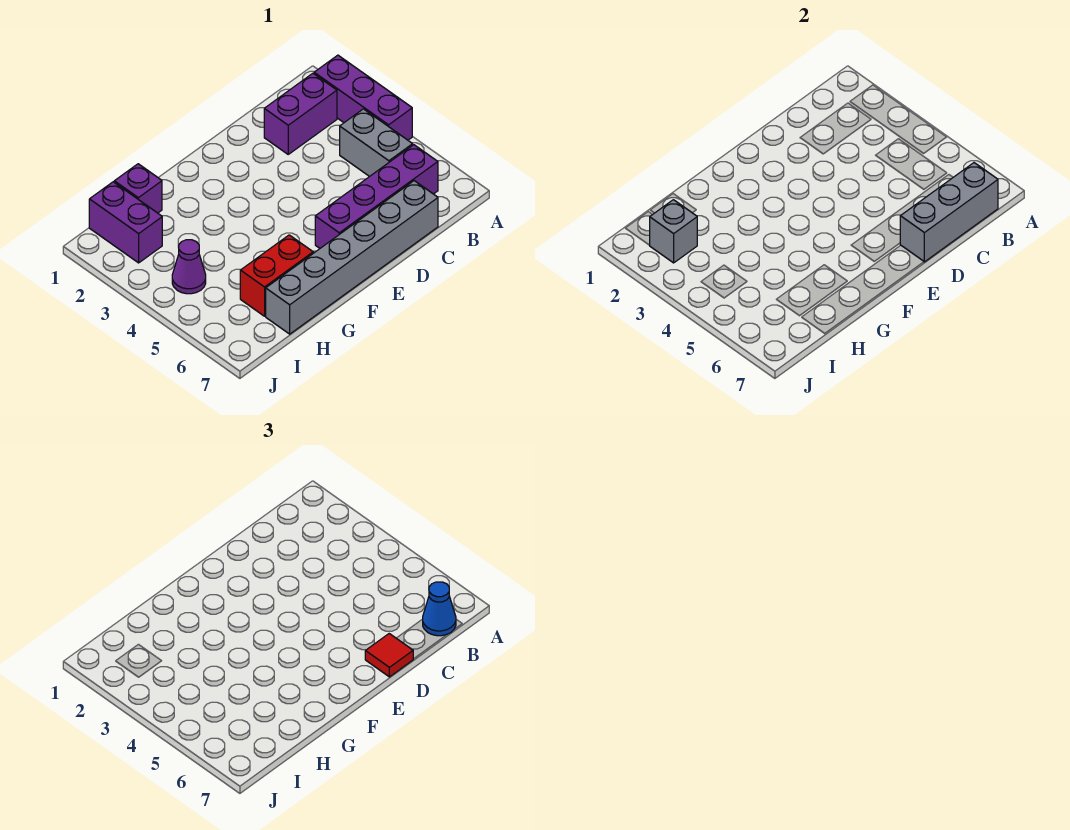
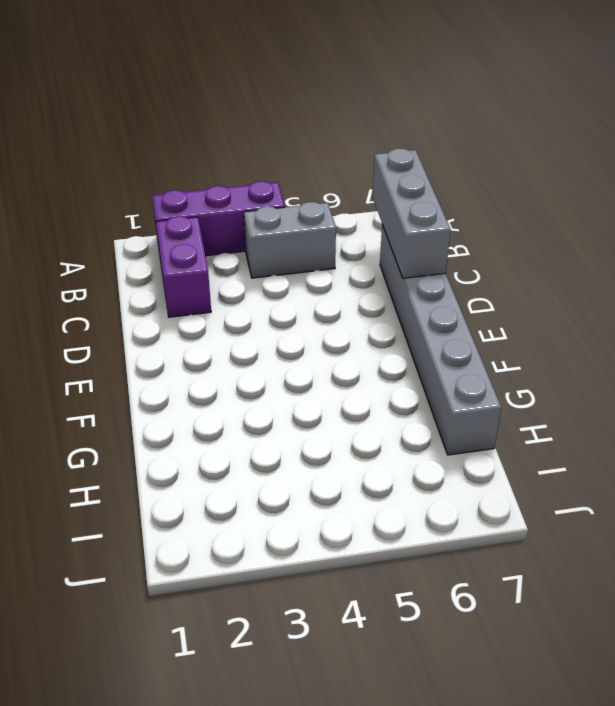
none -> purple 1x4 brick [315,145,438,248]
none -> red 1x2 brick [240,235,313,316]
none -> purple 1x1 brick [114,164,162,213]

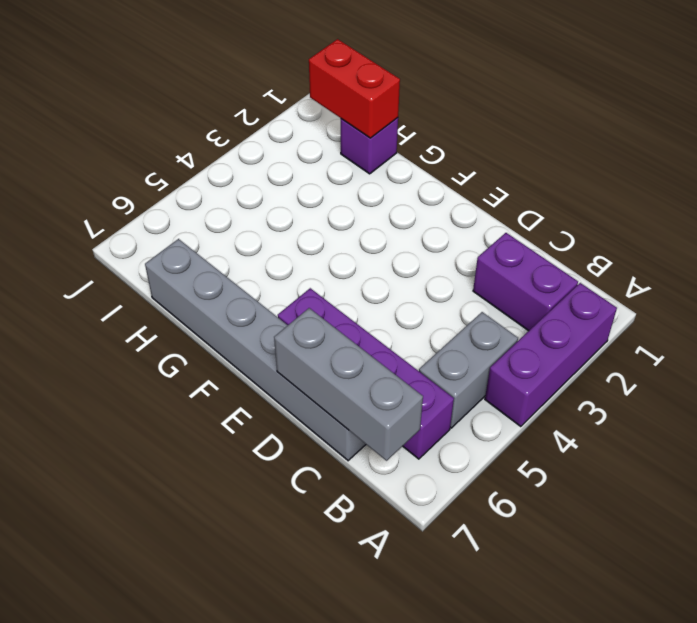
red 1x2 brick [309,39,400,138] -> red 1x2 brick moved to [240,235,313,316]
none -> purple 1x2 brick [89,182,162,263]
none -> purple 1x1 cone [172,240,206,294]
none -> grey 1x1 brick [650,200,697,263]

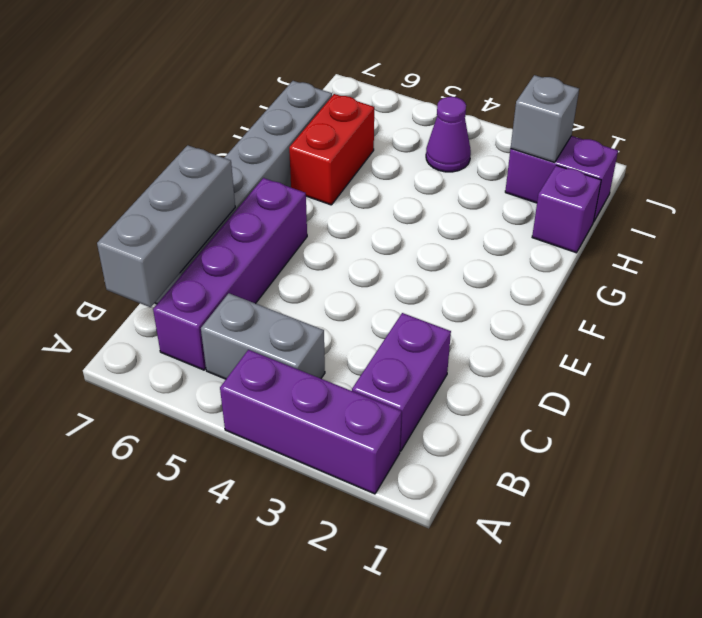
none -> blue 1x1 cone [423,582,456,636]
none -> red 1x1 tile [365,634,413,677]

